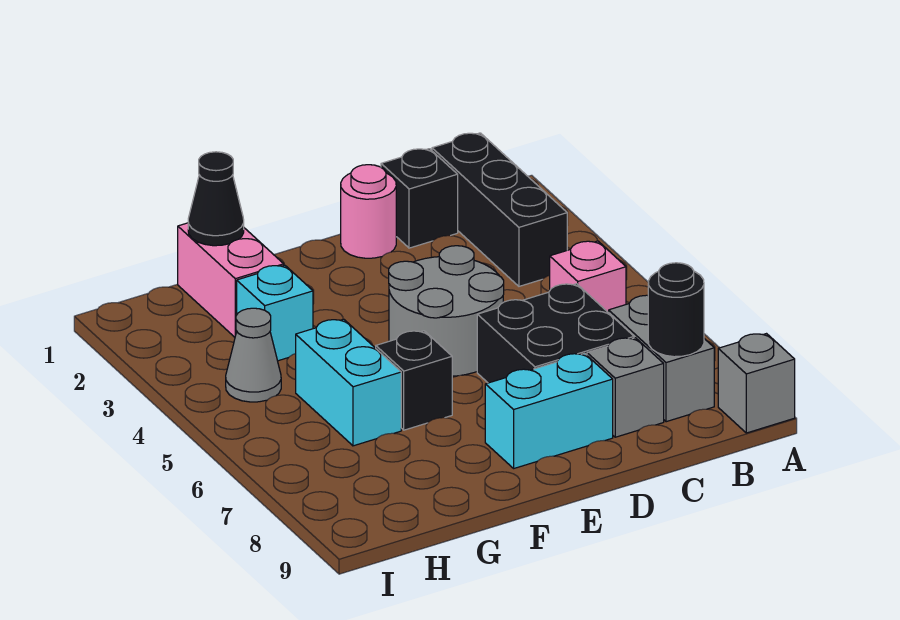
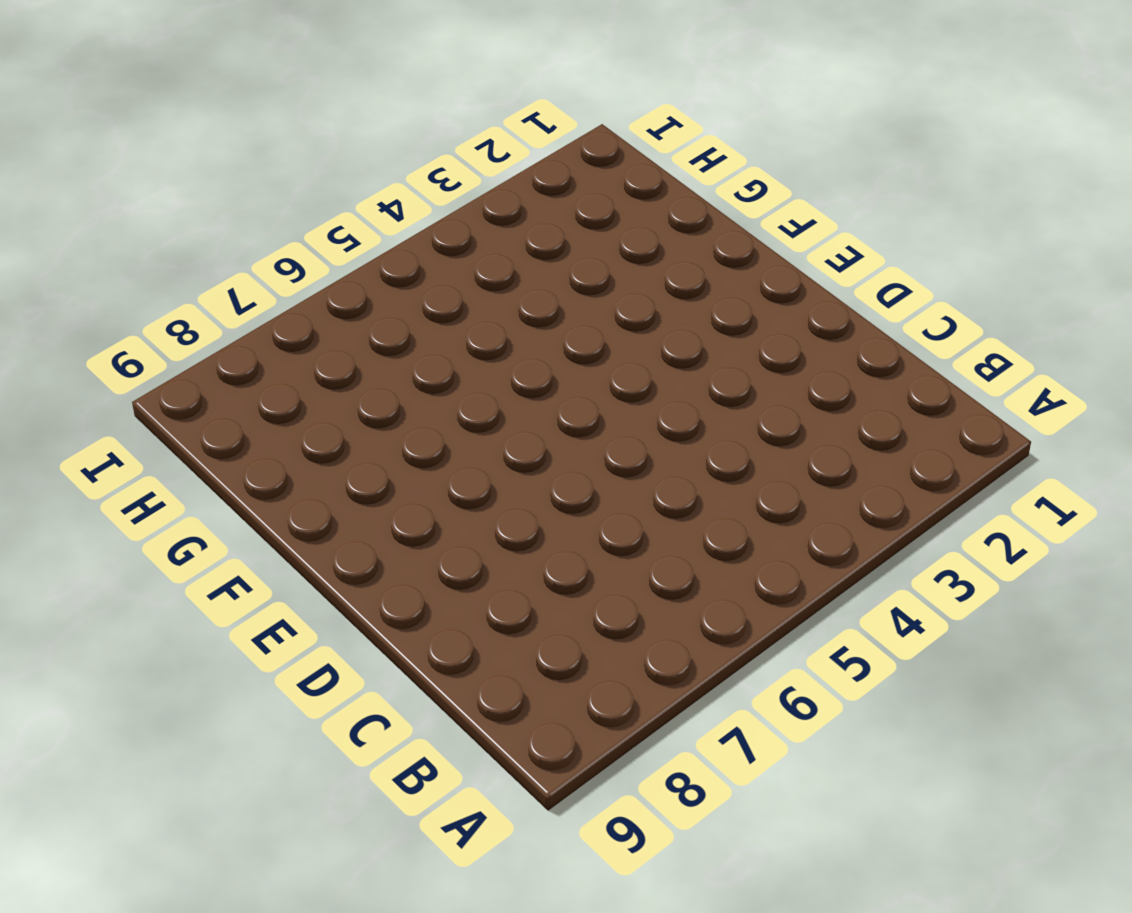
none -> grey 1x1 brick [718,334,795,433]
none -> black 1x3 brick [432,133,567,286]
none -> pink 1x1 brick [550,241,626,313]

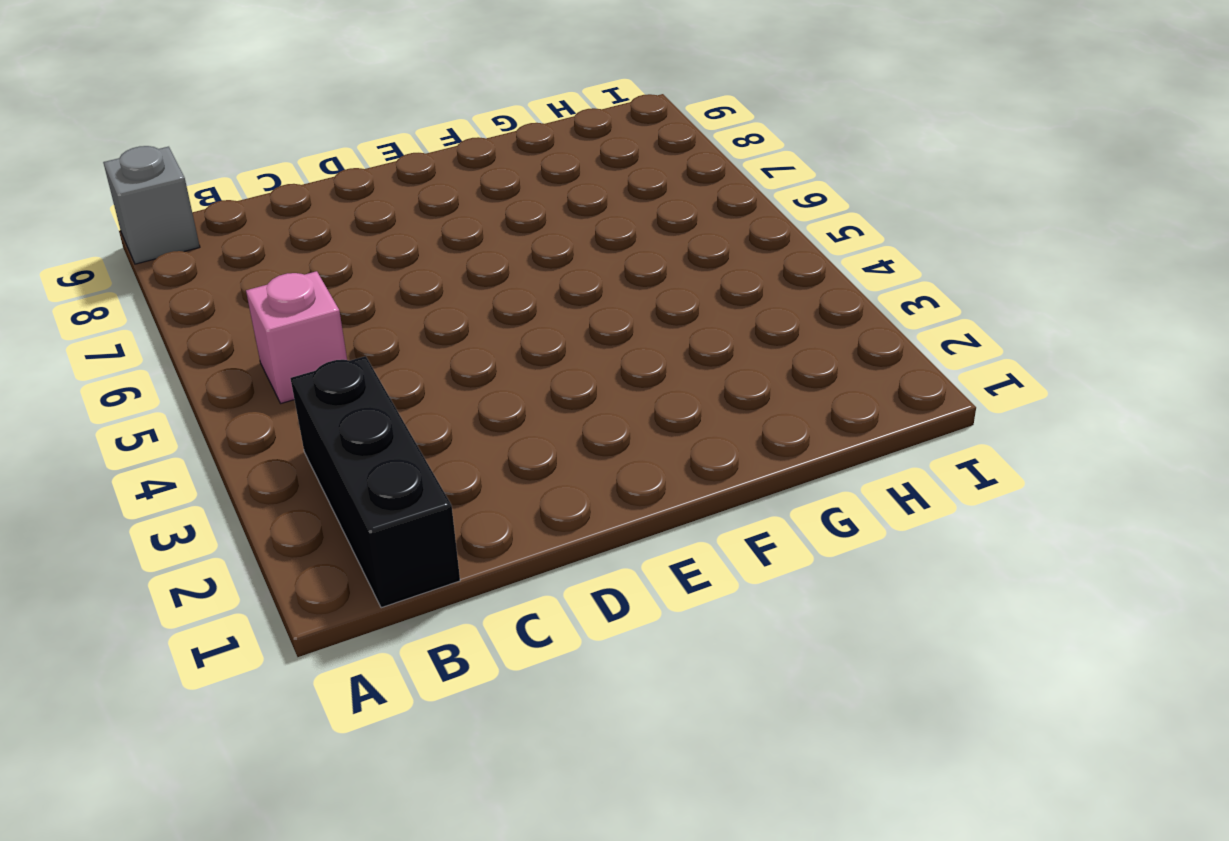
none -> grey 1x2 brick [609,295,714,422]
none -> black 1x1 brick [381,149,458,248]
none -> black 2x2 brick [477,284,634,383]

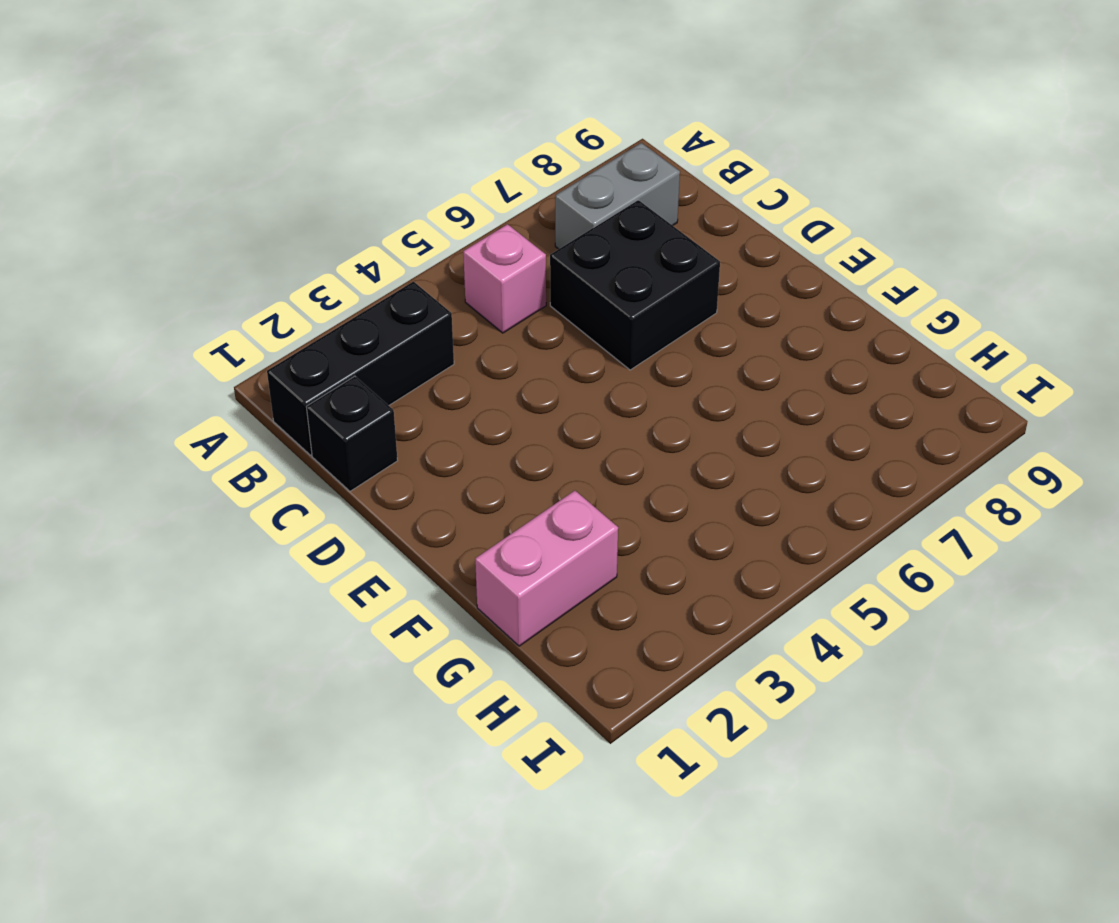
none -> grey 1x1 brick [718,334,795,433]
none -> grey 1x1 brick [587,338,664,437]
none -> pink 1x1 round brick [341,165,396,258]

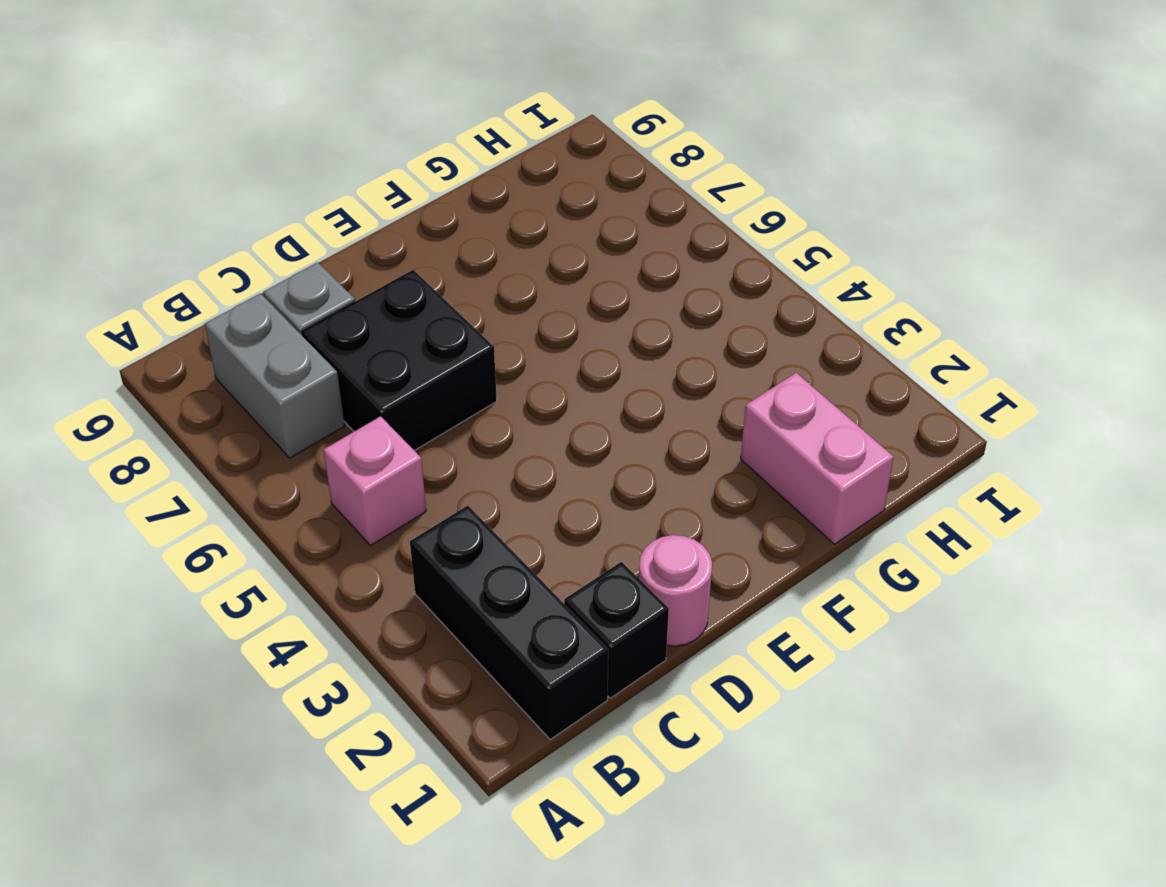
none -> grey 1x1 brick [718,334,795,433]
none -> grey 2x2 round brick [389,246,504,376]
none -> cyan 1x2 brick [485,353,613,468]

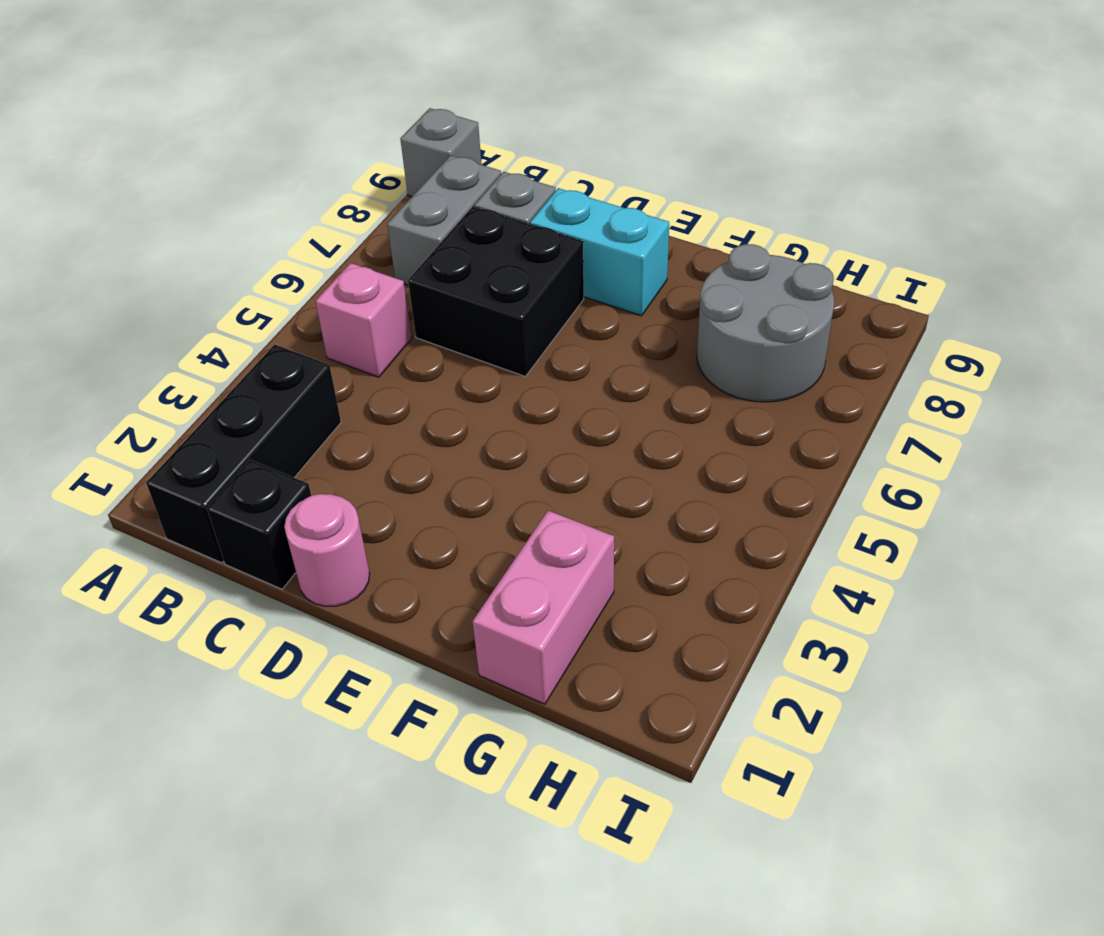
grey 2x2 round brick [697,244,834,402] -> grey 2x2 round brick moved to [389,246,504,376]
none -> black 1x1 brick [376,331,452,430]
none -> cyan 1x1 brick [237,265,313,361]
none -> cyan 1x2 brick [296,319,401,446]

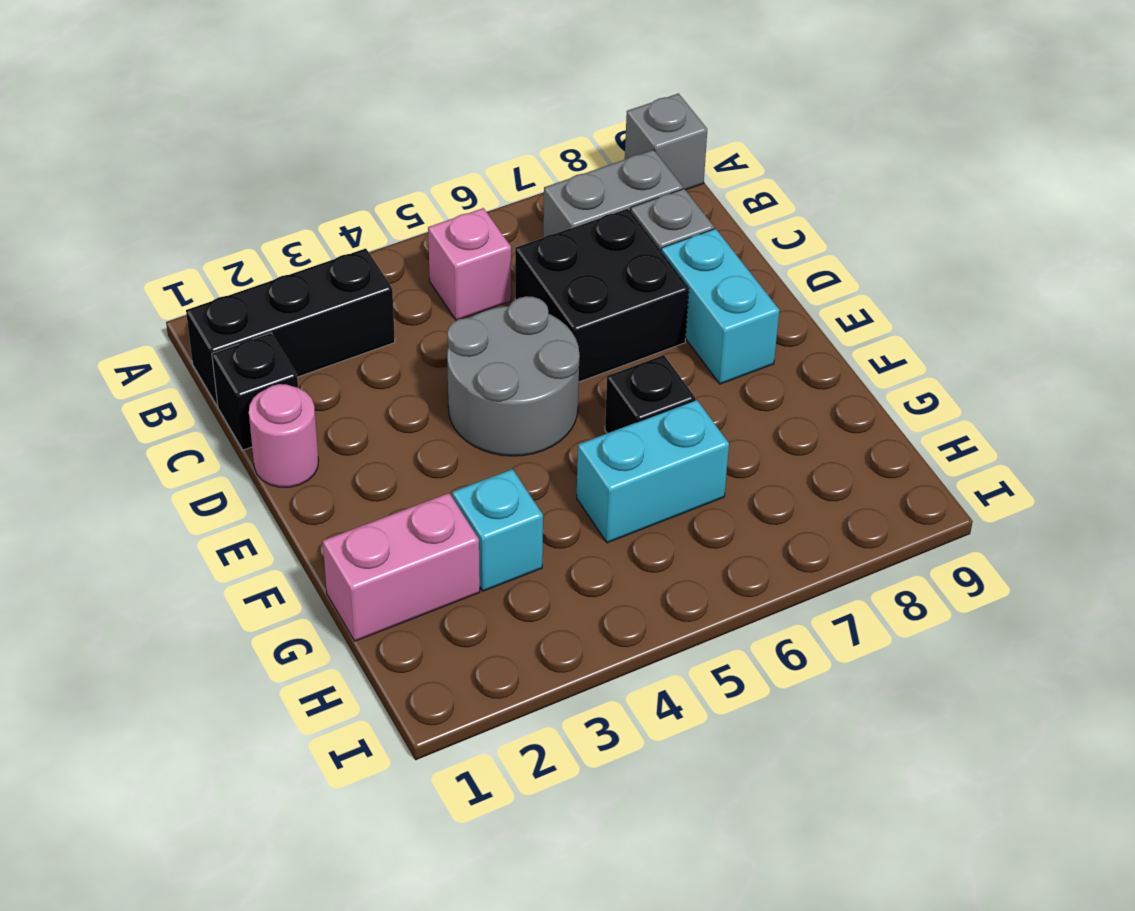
none -> grey 1x1 cone [226,308,281,402]
none -> black 1x1 round brick [648,263,704,357]
none -> black 1x1 cone [188,152,244,246]

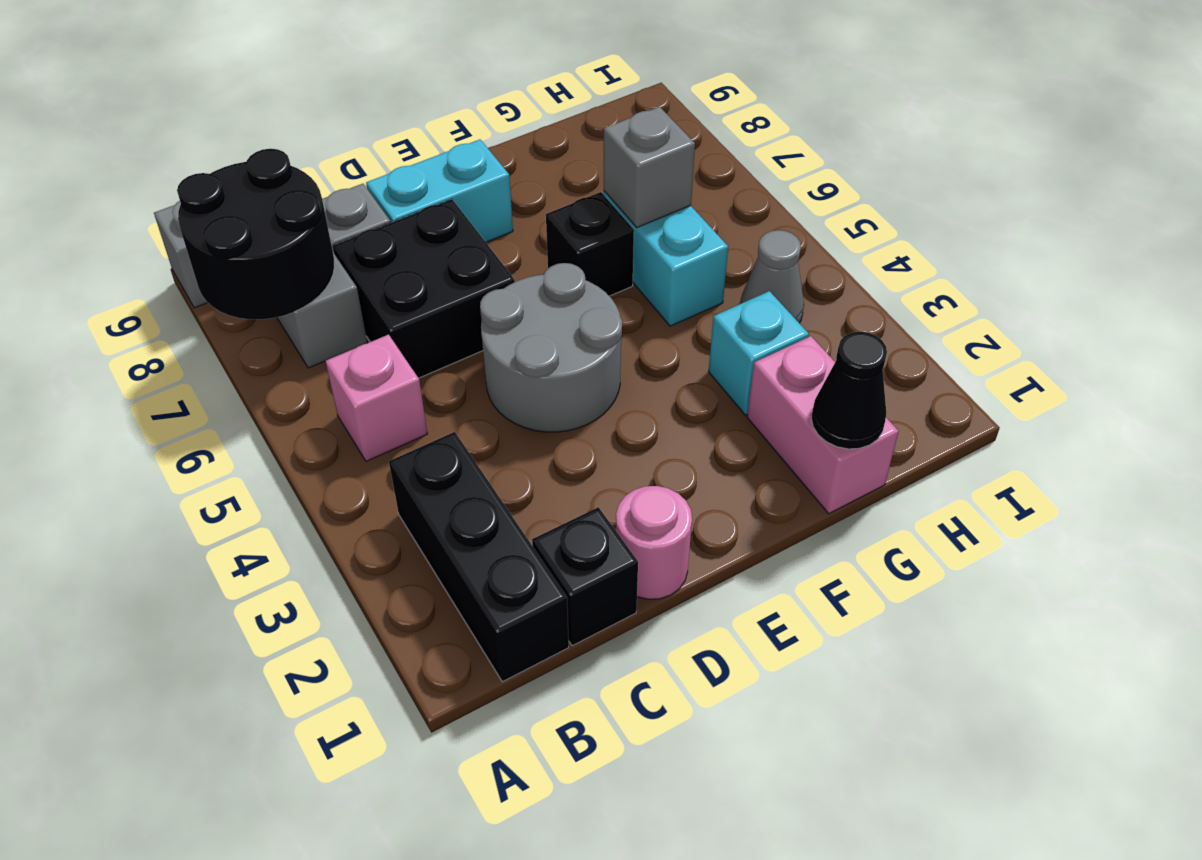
black 2x2 round brick [177,149,334,319] -> black 1x1 round brick [648,263,704,357]
grey 1x1 brick [604,107,695,228] -> none

